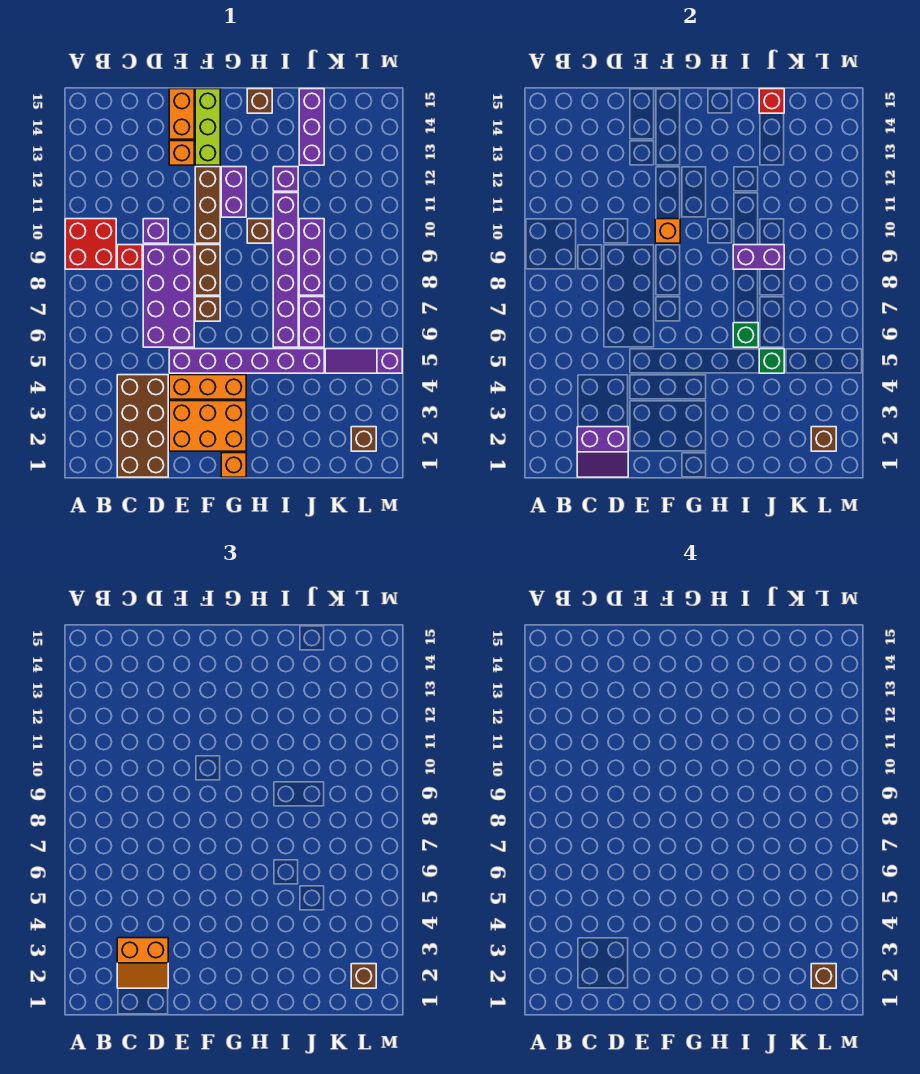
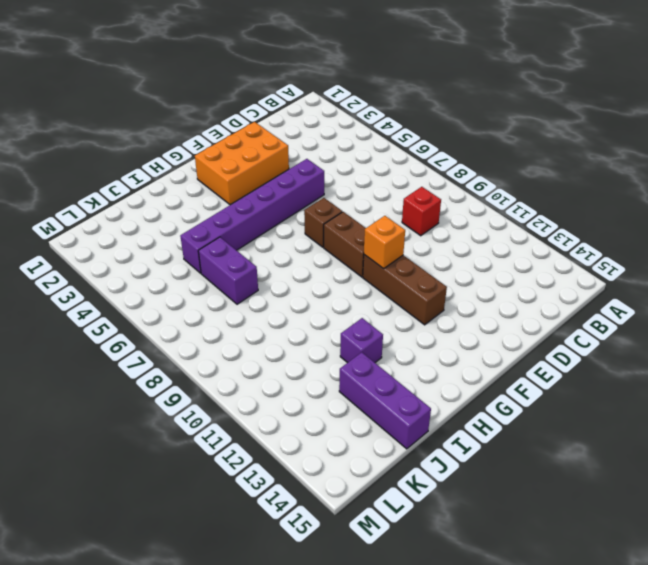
none -> red 2x2 brick [65,219,116,269]
none -> brown 2x4 brick [117,375,168,477]
none -> purple 2x4 brick [143,245,194,347]
none -> purple 1x1 brick [143,219,168,243]

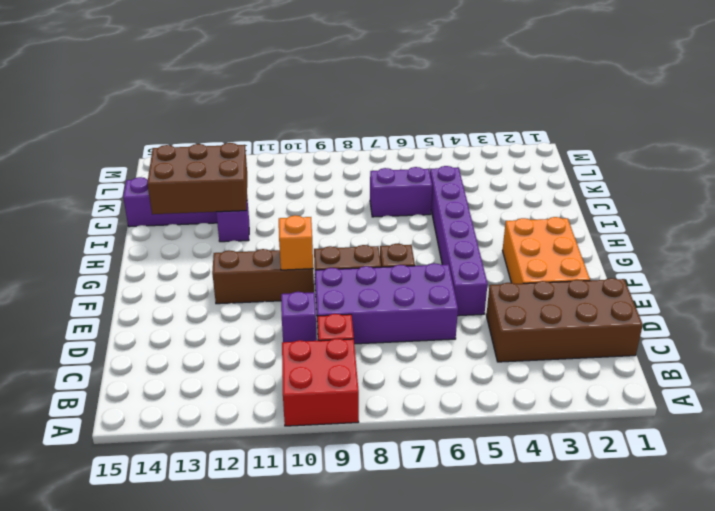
brown 2x3 brick [147,143,247,214] -> none
none -> orange 1x3 brick [169,375,246,399]
none -> orange 1x1 brick [169,141,194,165]
none -> orange 1x2 brick [169,89,194,139]
none -> lime 1x3 brick [195,89,220,165]

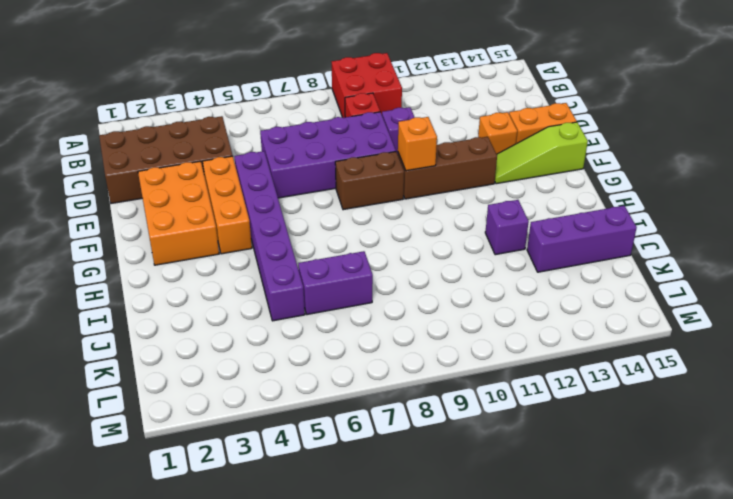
lime 1x3 slope [495,122,588,184] -> lime 1x3 brick [195,89,220,165]
none -> brown 1x1 brick [195,297,220,321]
none -> orange 1x1 brick [221,453,246,477]
none -> purple 1x2 brick [221,167,246,217]
none -> brown 1x1 brick [247,219,272,243]

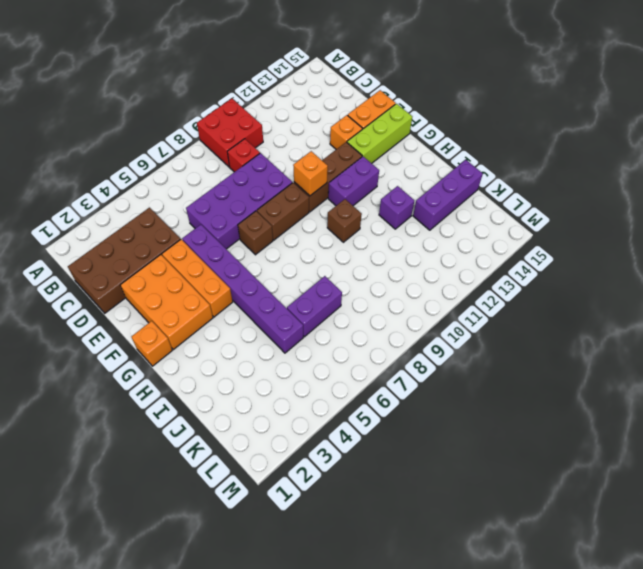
none -> purple 1x1 brick [143,219,168,243]
none -> brown 1x1 brick [247,89,272,113]
none -> purple 1x6 brick [273,193,298,347]
none -> purple 1x3 brick [299,219,324,295]

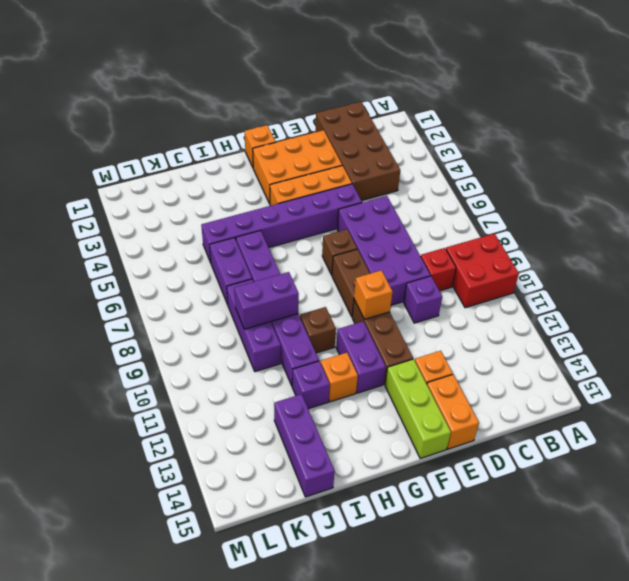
orange 1x1 brick [321,353,358,402] -> none
none -> brown 1x1 brick [247,89,272,113]
none -> purple 1x3 slope [325,349,402,373]
none -> brown 1x1 brick [351,427,376,451]
none -> purple 2x2 slope [577,427,628,477]

